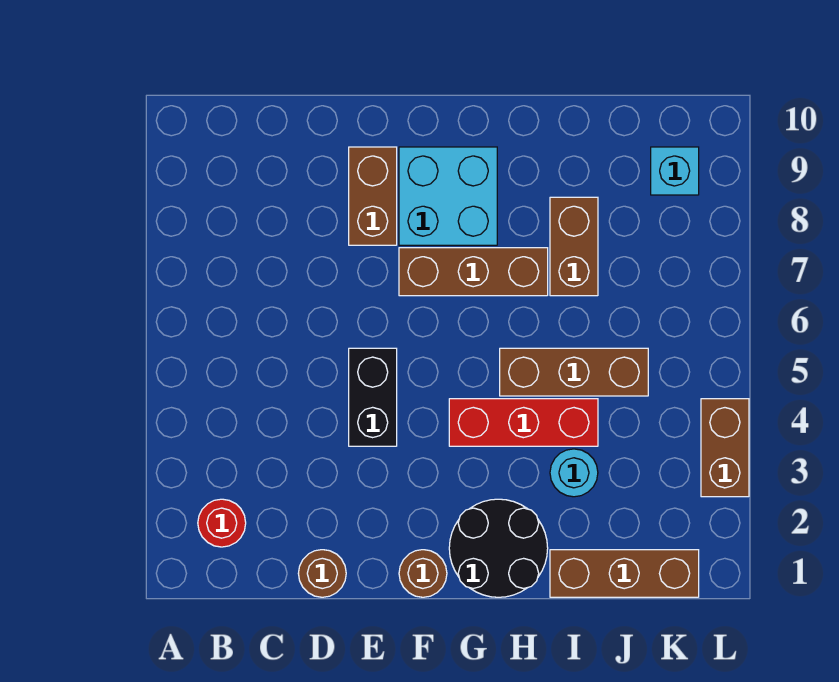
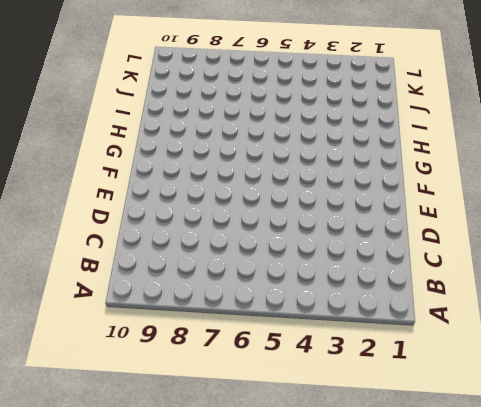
none -> red 1x1 round brick [198,499,246,547]
none -> brown 1x1 round brick [298,550,346,597]
none -> black 1x2 brick [349,348,397,446]

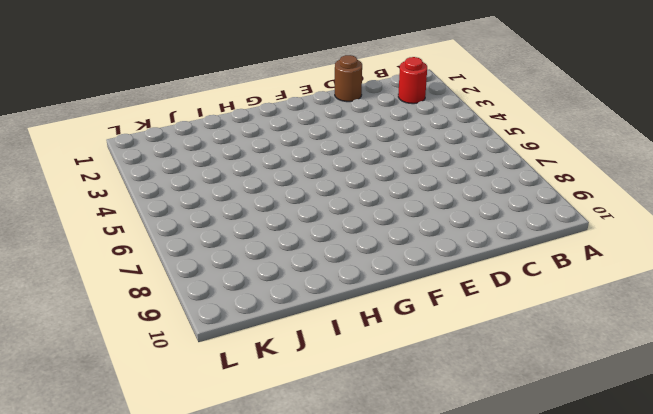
none -> black 1x2 brick [349,348,397,446]
none -> brown 1x2 brick [349,147,397,245]
none -> brown 1x1 round brick [399,550,447,597]

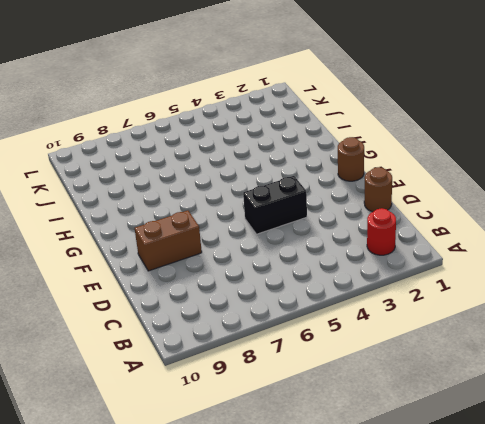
none -> brown 1x3 brick [399,248,548,296]
none -> cyan 2x2 brick [399,147,497,245]
none -> black 2x2 round brick [449,499,548,597]

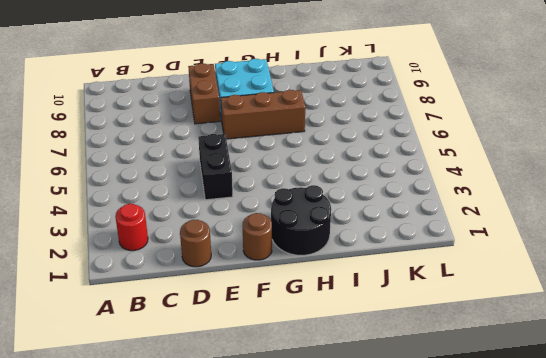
none -> red 1x3 brick [449,399,598,446]
none -> brown 1x3 brick [500,348,648,396]
none -> brown 1x3 brick [550,550,699,597]

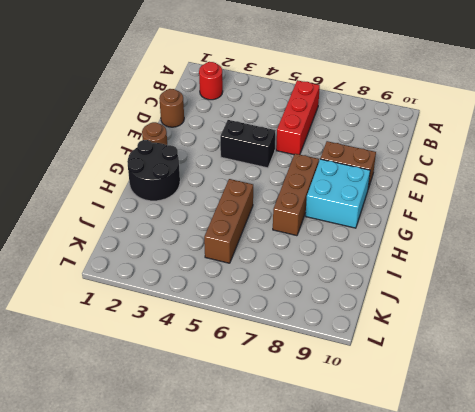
red 1x3 brick [276,80,320,155] -> red 1x3 brick moved to [449,399,598,446]
none -> brown 1x3 brick [550,550,699,597]
none -> cyan 1x1 round brick [550,449,598,497]
none -> brown 1x2 brick [550,197,598,296]

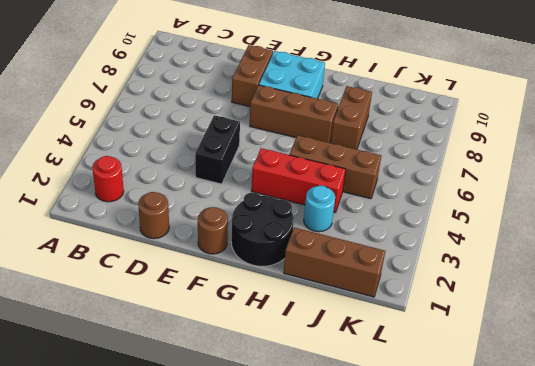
none -> cyan 1x1 brick [651,147,699,195]
none -> brown 1x2 brick [701,399,749,497]

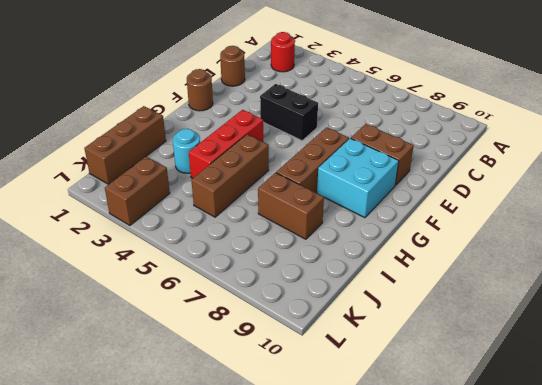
brown 1x2 brick [105,157,170,225] -> brown 1x2 brick turned to [701,399,749,497]
none -> black 2x2 round brick [449,499,548,597]
none -> cyan 1x1 brick [651,147,699,195]

